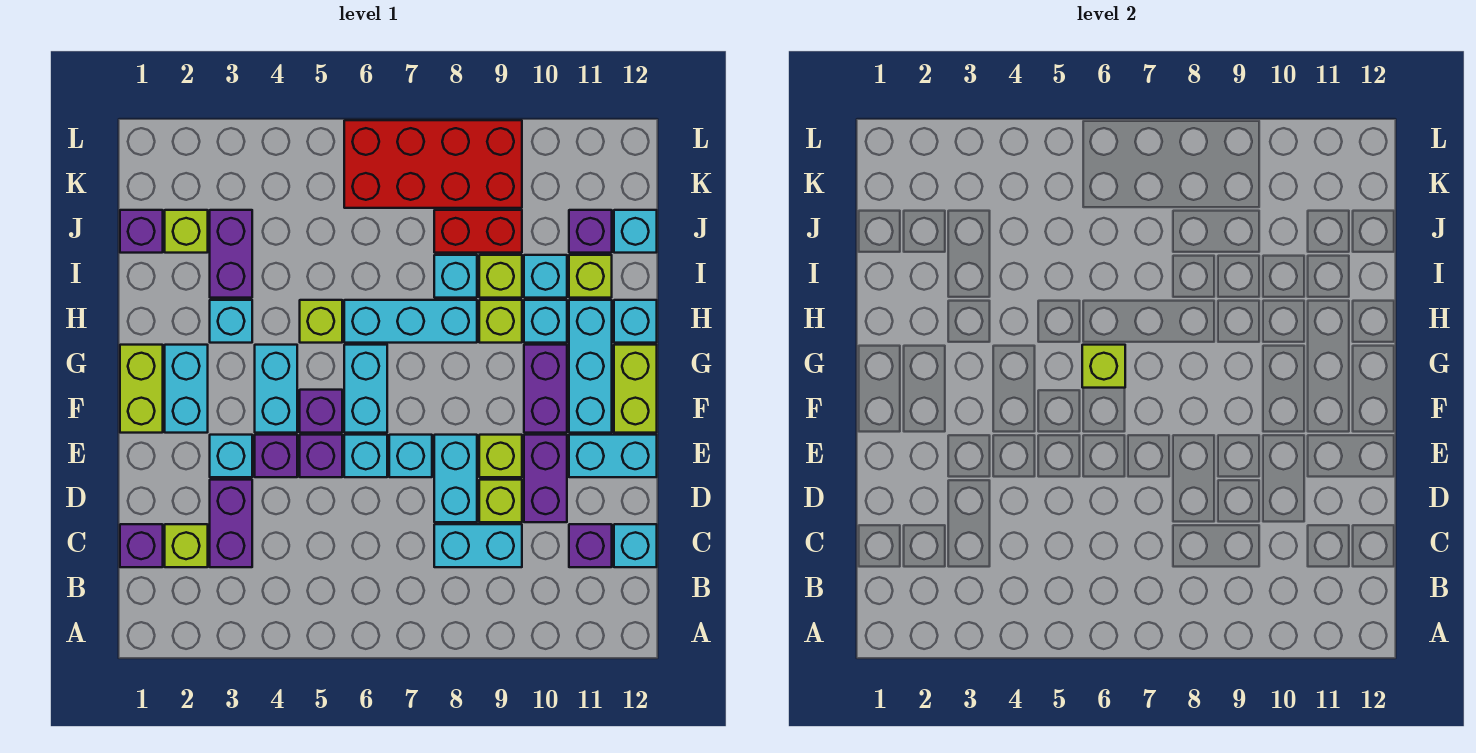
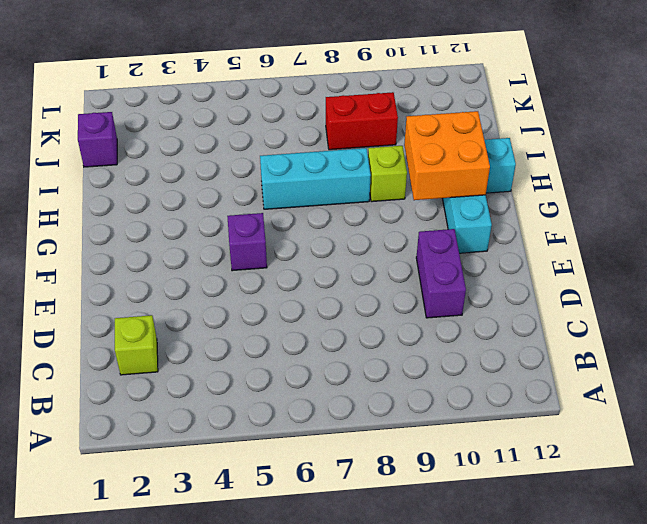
orange 2x2 brick [404,111,490,200] -> none
none -> purple 1x1 brick [120,524,163,567]
none -> purple 1x2 brick [210,480,252,567]
none -> cyan 1x2 brick [434,524,522,567]
none -> purple 1x1 brick [569,524,612,567]

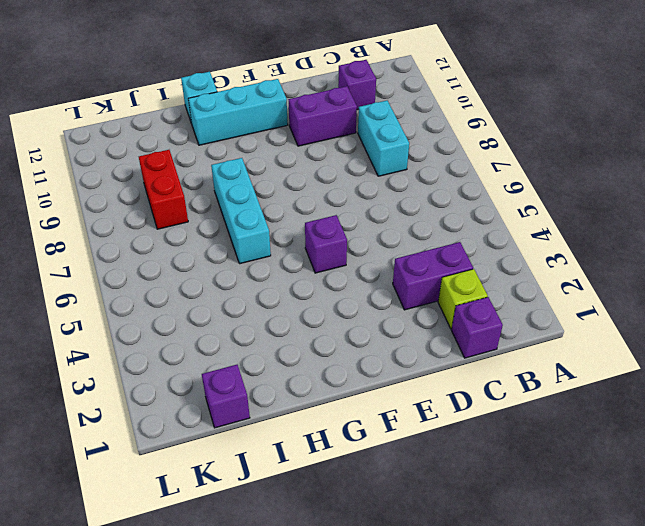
none -> cyan 1x1 brick [614,524,657,567]
none -> cyan 1x2 brick [434,435,477,522]
none -> lime 1x1 brick [479,480,522,522]
none -> cyan 1x1 brick [210,435,252,477]

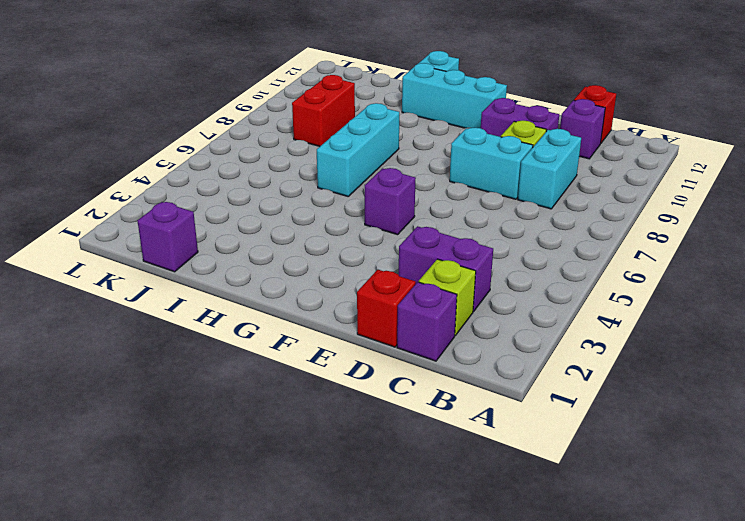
red 1x1 brick [574,85,616,143] -> cyan 1x1 brick [614,524,657,567]
red 1x1 brick [357,270,416,347] -> none
none -> cyan 1x1 brick [210,435,252,477]
none -> purple 1x1 brick [255,435,297,477]
none -> purple 1x1 brick [300,435,342,477]
none -> cyan 1x1 brick [344,435,387,477]

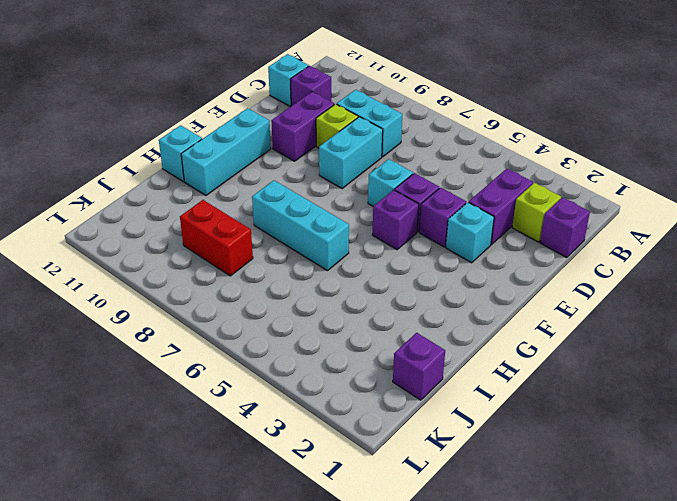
none -> cyan 1x1 brick [389,435,432,477]
none -> lime 1x1 brick [479,435,522,477]
none -> cyan 1x2 brick [569,435,657,477]
none -> lime 1x2 brick [120,345,163,433]

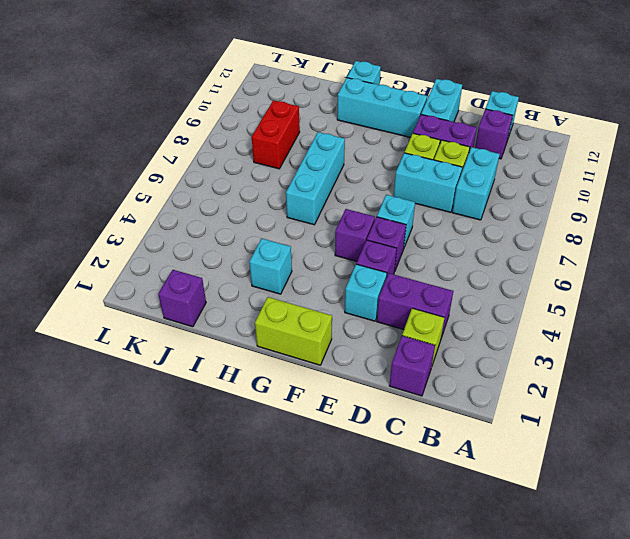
none -> cyan 1x1 brick [389,435,432,477]
none -> cyan 1x2 brick [165,345,208,433]
none -> cyan 1x2 brick [255,345,297,433]
none -> cyan 1x2 brick [344,345,387,433]

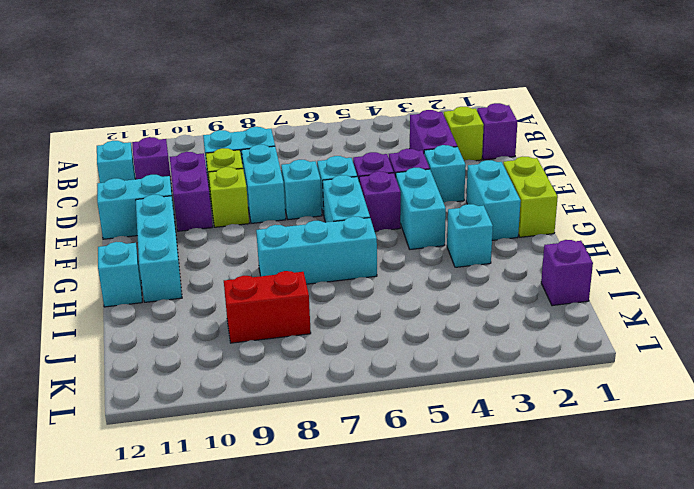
none -> purple 1x2 brick [524,345,567,433]
none -> lime 1x2 brick [614,345,657,433]
none -> lime 1x1 brick [300,300,342,343]
none -> lime 1x1 brick [479,300,522,343]

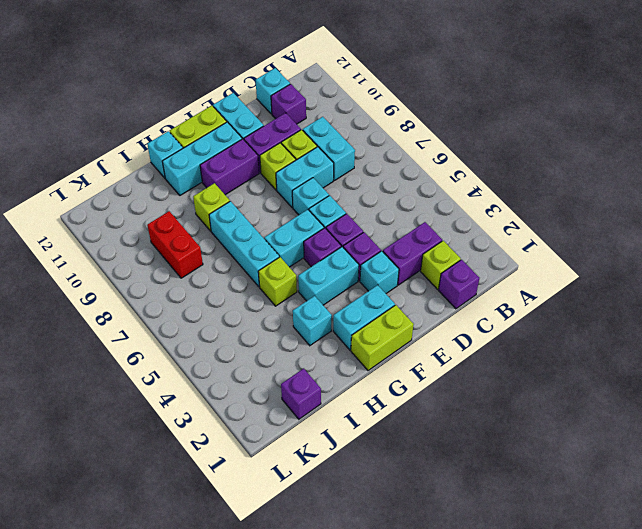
none -> cyan 1x1 brick [524,300,567,343]
none -> purple 1x2 brick [210,210,252,298]
none -> cyan 1x1 brick [434,255,477,298]
none -> lime 1x1 brick [479,255,522,298]

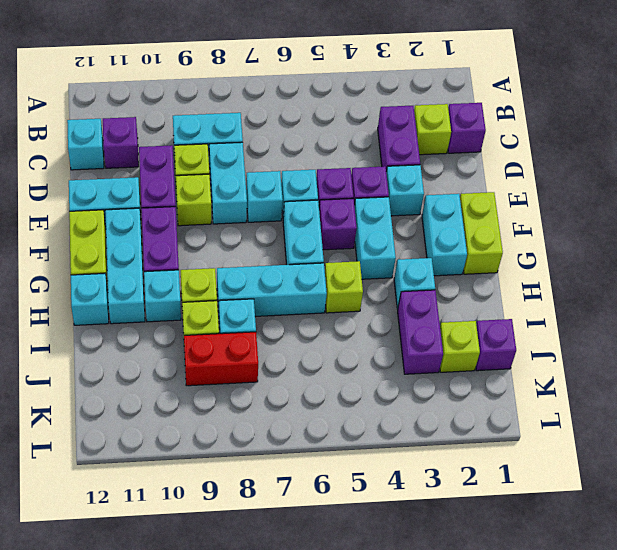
none -> cyan 1x1 brick [524,255,567,298]
none -> lime 1x1 brick [569,255,612,298]
none -> purple 1x1 brick [569,210,612,253]
none -> cyan 1x1 brick [614,210,657,253]

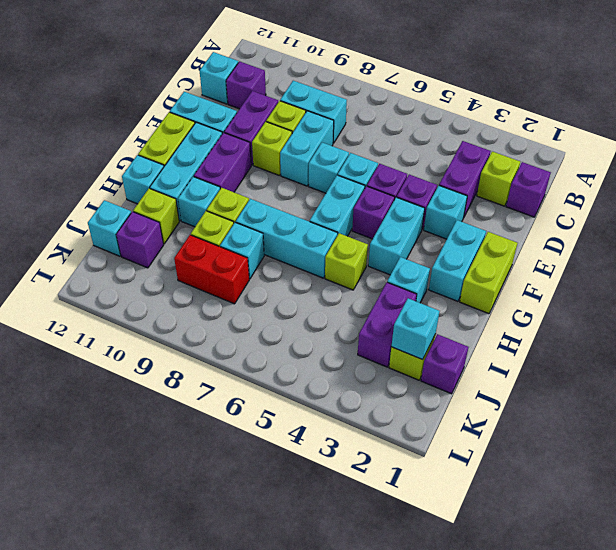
cyan 1x1 brick [391,298,439,360] -> cyan 1x1 brick moved to [524,255,567,298]
none -> red 2x4 brick [344,120,522,208]
none -> lime 1x1 brick [1082,345,1125,388]

